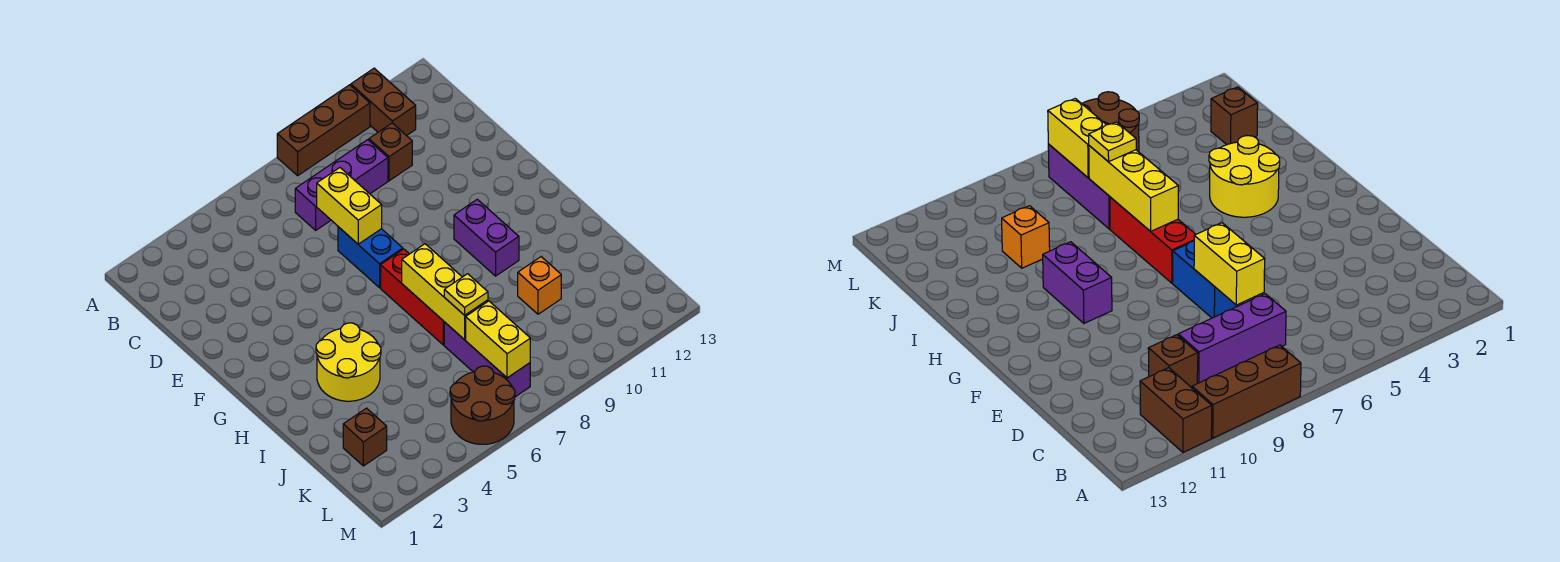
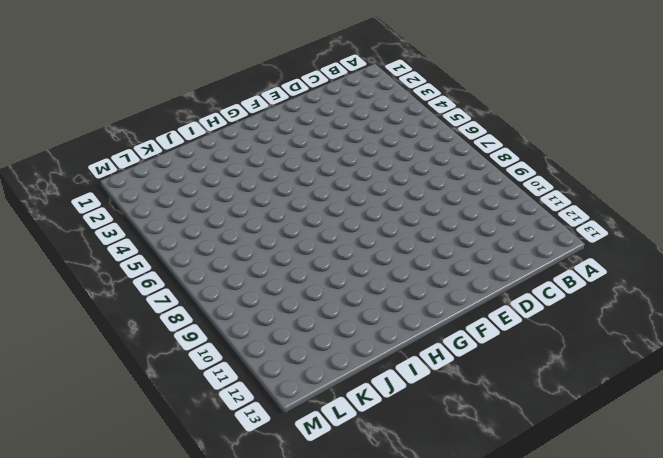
none -> brown 1x3 brick [277,85,370,176]
none -> brown 1x2 brick [351,68,416,136]
none -> purple 1x3 brick [295,140,388,230]

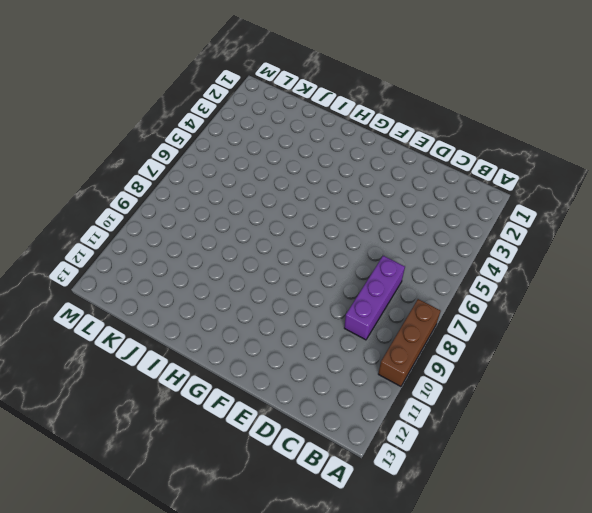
none -> brown 1x2 brick [351,68,416,136]
none -> brown 1x1 brick [369,123,412,181]
none -> blue 1x2 brick [338,227,403,288]

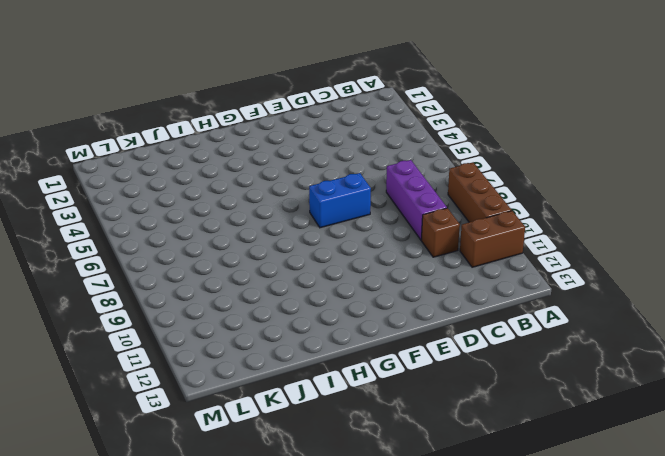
none -> red 1x3 brick [381,249,444,345]
none -> purple 1x2 brick [454,199,519,276]
none -> yellow 2x2 round brick [316,323,381,401]

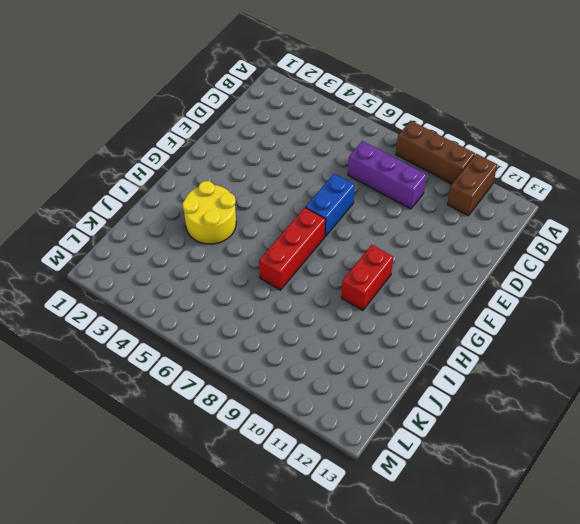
red 1x2 brick [341,245,393,311] -> purple 1x2 brick [454,199,519,276]
none -> brown 1x1 brick [369,123,412,181]
none -> purple 1x3 brick [444,322,530,397]
none -> orange 1x1 brick [518,257,561,314]

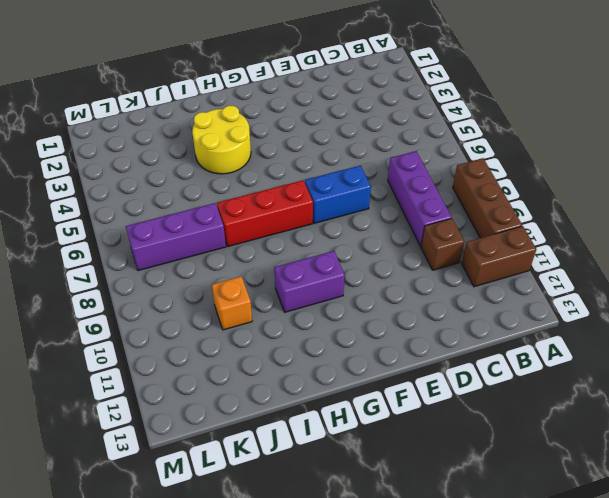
none -> brown 1x1 brick [343,408,387,466]
none -> brown 2x2 round brick [450,366,515,444]
none -> yellow 1x2 brick [317,168,382,244]

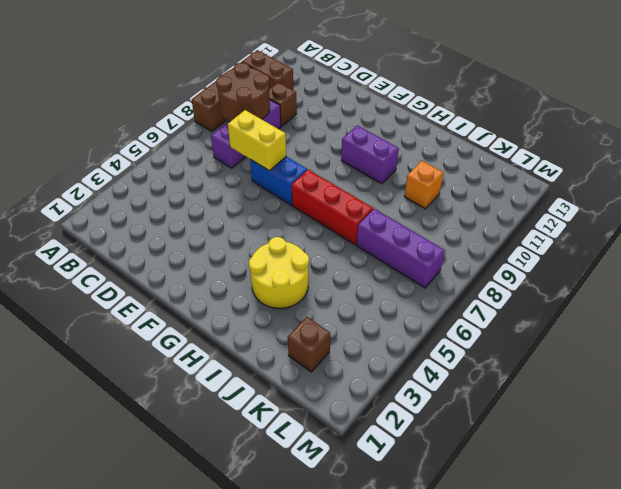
brown 2x2 round brick [216,63,270,122] -> brown 2x2 round brick moved to [450,366,515,444]
none -> yellow 1x3 brick [402,244,488,340]
none -> yellow 1x2 brick [466,301,530,378]
none -> yellow 1x1 plate [444,274,488,315]

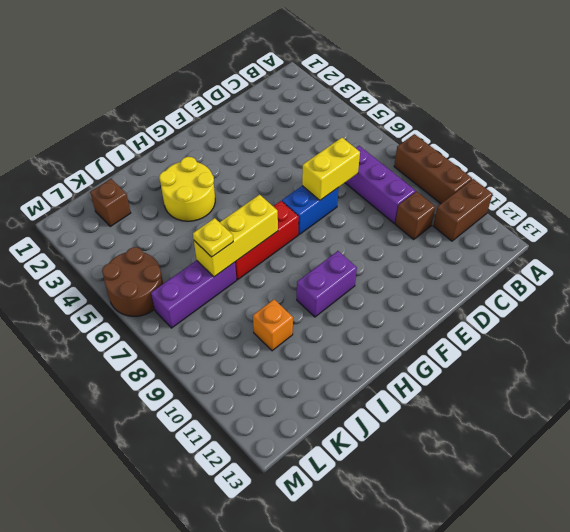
none -> yellow 1x2 brick [466,301,530,378]

